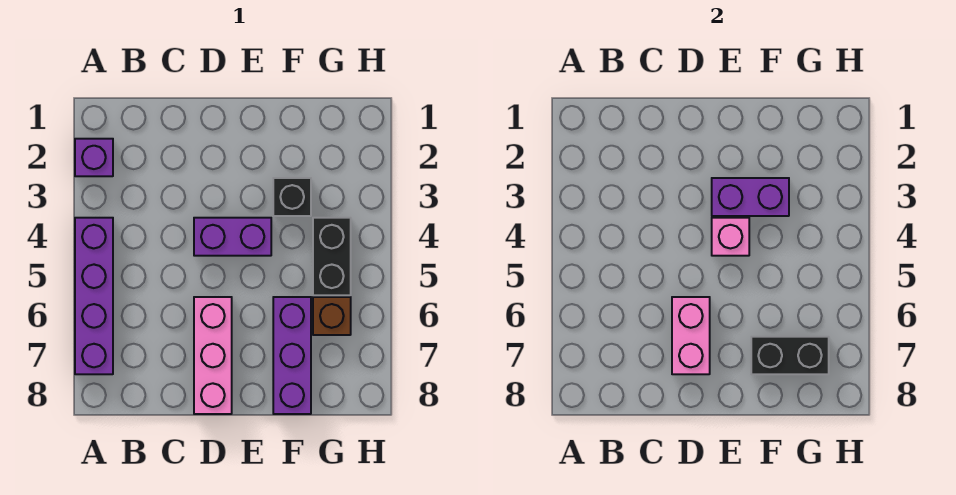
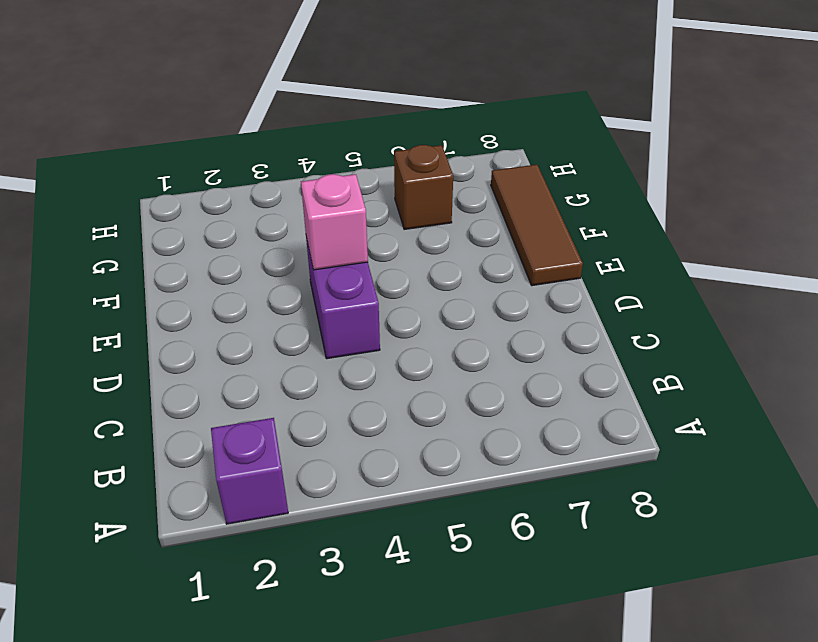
brown 1x3 tile [491,165,583,286] -> purple 1x3 brick [273,297,311,414]
none -> purple 1x4 brick [75,218,113,374]
none -> pink 1x3 brick [194,297,232,414]
none -> black 1x1 brick [273,178,311,216]

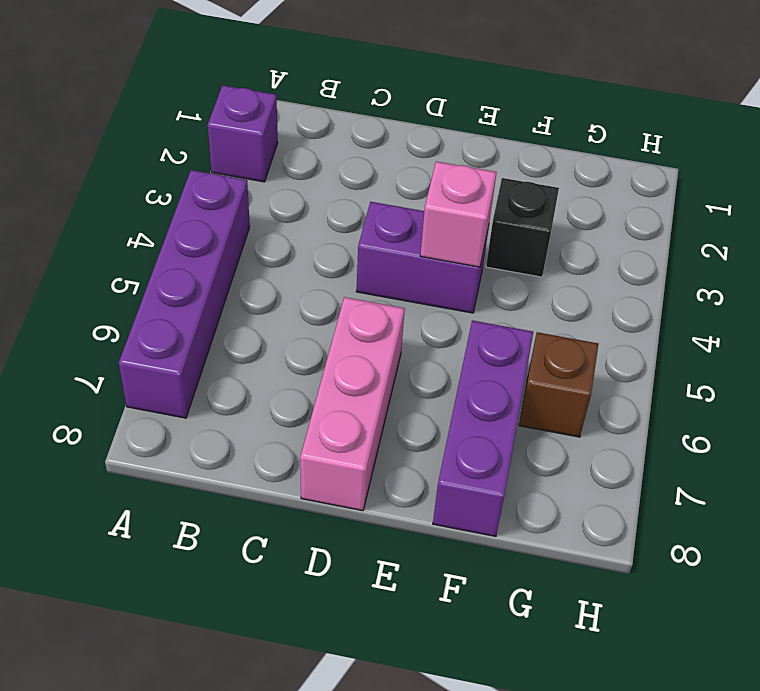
none -> black 1x2 brick [313,218,351,295]
none -> pink 1x2 brick [672,297,710,374]
none -> purple 1x2 brick [712,178,789,216]

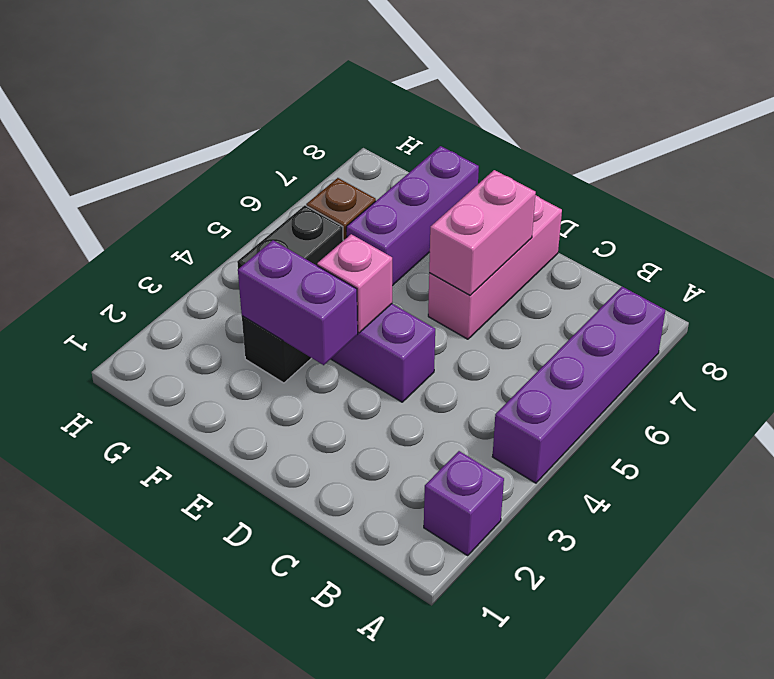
none -> black 1x2 brick [751,337,829,374]

